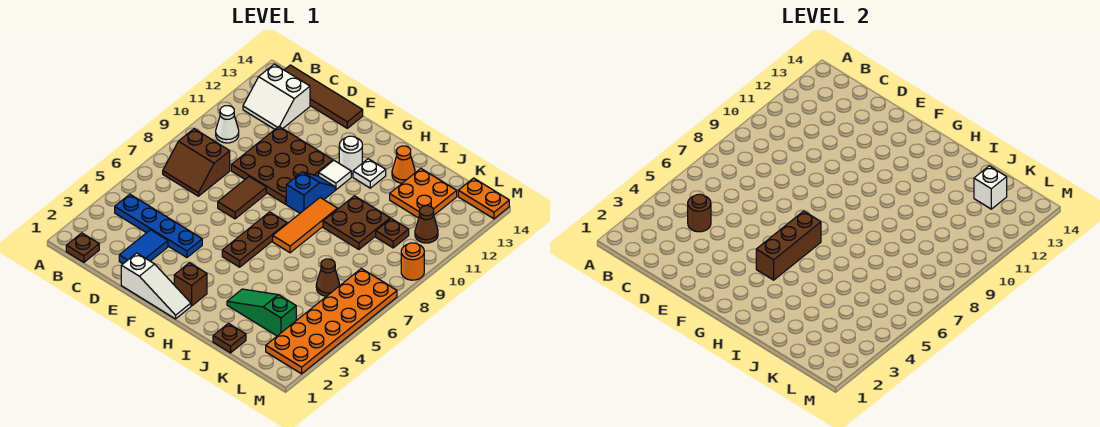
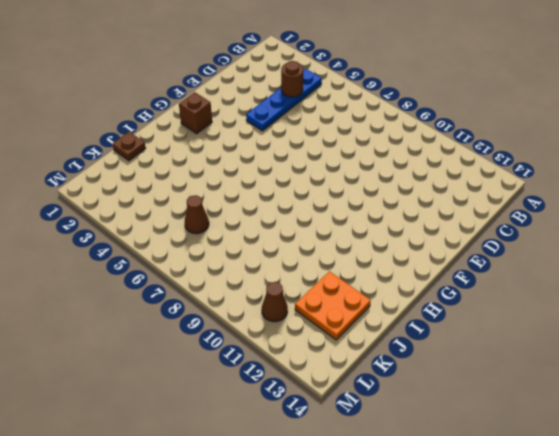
none -> brown 1x1 plate [66,233,99,262]
none -> brown 2x2 slope [163,129,230,196]
none -> white 1x1 cone [216,106,239,143]
none -> white 2x2 slope [243,64,310,129]

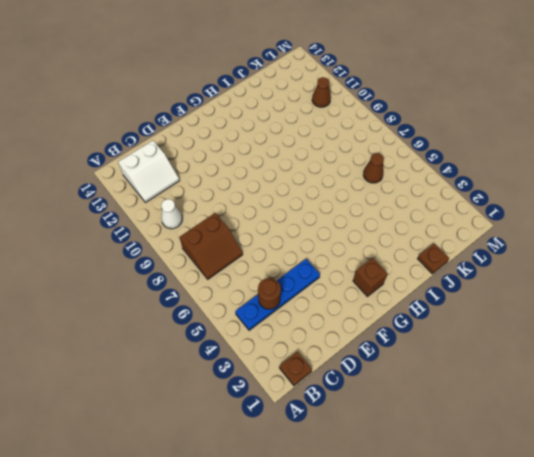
none -> brown 1x4 tile [285,65,363,128]
none -> blue 1x2 tile [119,230,168,264]
none -> brown 3x3 plate [231,127,333,204]
none -> white 1x3 slope [121,253,191,319]

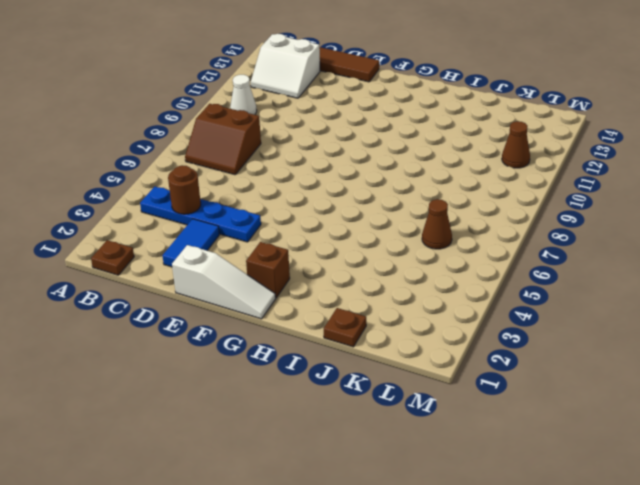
none -> brown 3x3 plate [231,127,333,204]
none -> brown 1x2 tile [218,177,266,219]
none -> brown 1x3 plate [222,212,287,267]
none -> blue 1x2 slope [286,172,335,213]

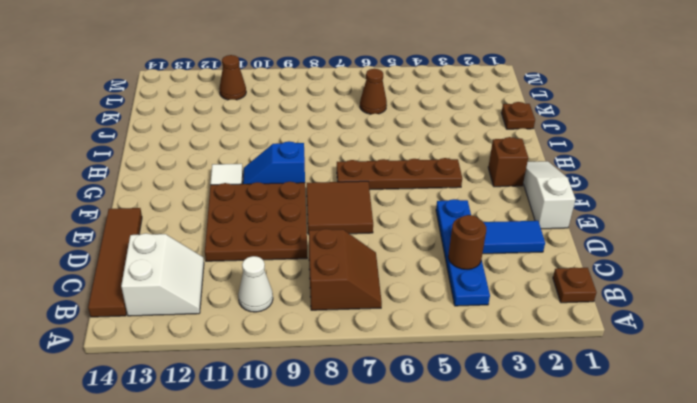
brown 2x2 tile [307,181,373,234] -> brown 1x2 tile [218,177,266,219]
brown 1x4 plate [337,158,462,190] -> brown 1x3 plate [222,212,287,267]
none -> white 1x1 round brick [339,136,362,174]
none -> orange 1x3 tile [273,198,338,253]
none -> white 1x1 plate [353,159,386,188]
none -> green 1x3 slope [227,289,296,336]

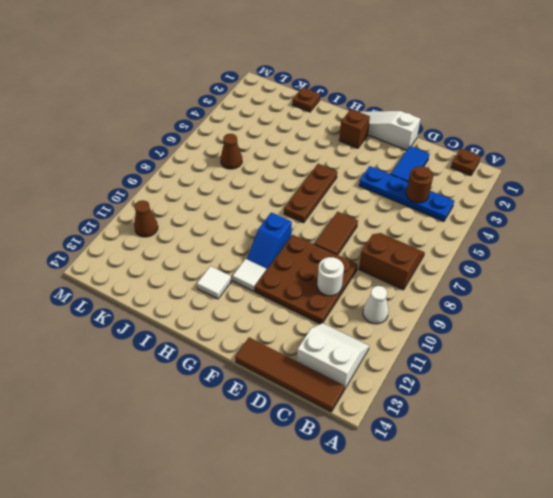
white 1x1 round brick [317,257,344,296] -> white 1x1 round brick moved to [339,136,362,174]
white 1x1 tile [197,266,231,299] -> white 1x1 plate [353,159,386,188]
none -> orange 1x3 tile [273,198,338,253]
none -> green 1x3 slope [227,289,296,336]
none -> brown 2x2 plate [323,196,390,249]
none -> orange 1x1 cone [392,146,415,183]

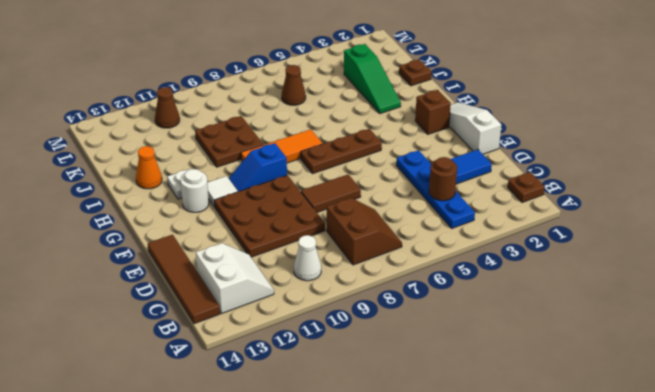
none -> orange 2x2 plate [390,169,457,218]
none -> brown 1x1 plate [376,219,409,248]
none -> orange 2x6 plate [266,269,397,374]
none -> orange 1x2 plate [458,178,509,219]

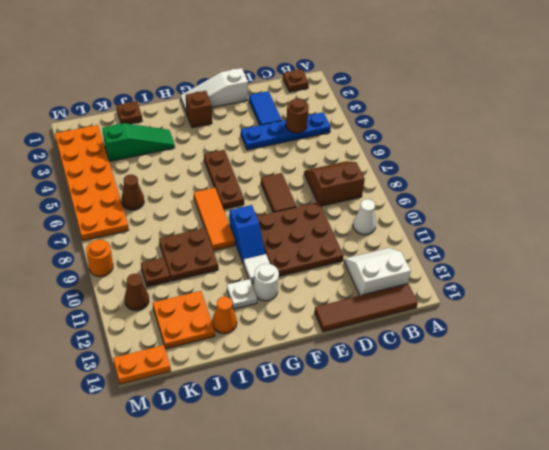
none -> brown 1x3 brick [756,211,821,280]
none -> white 1x1 brick [974,166,1007,209]

